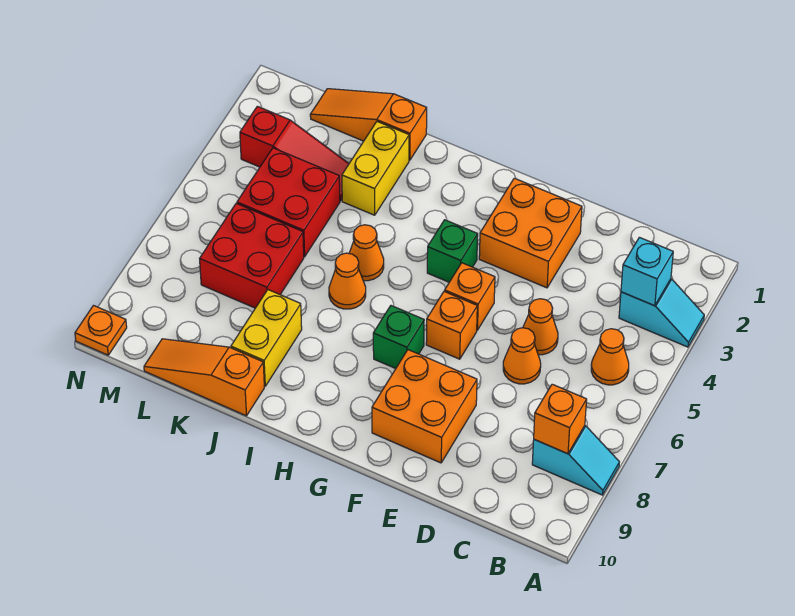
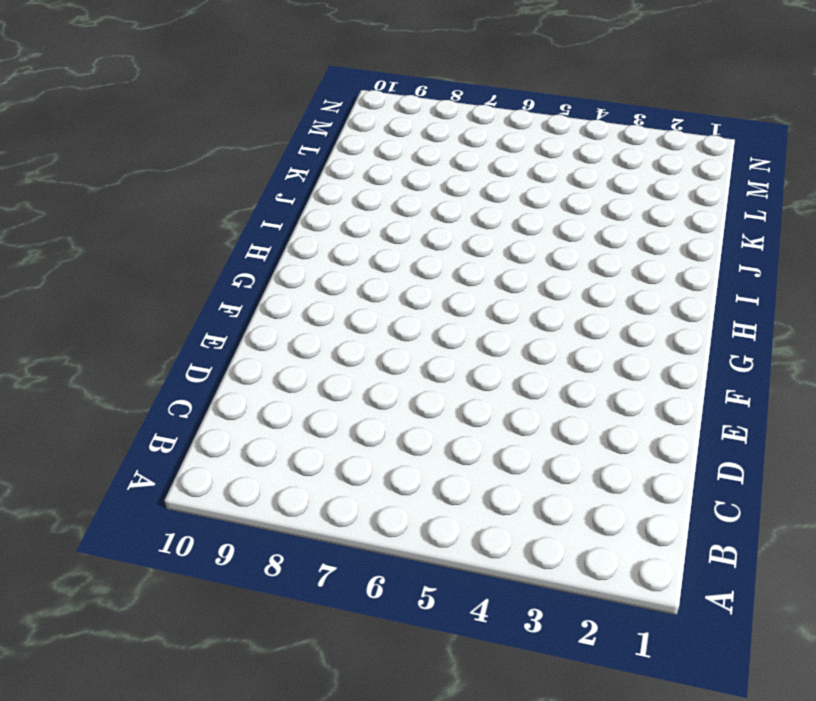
none -> cyan 1x2 slope [619,279,704,347]
none -> cyan 1x2 slope [532,426,619,495]
none -> orange 1x1 cone [591,329,629,385]

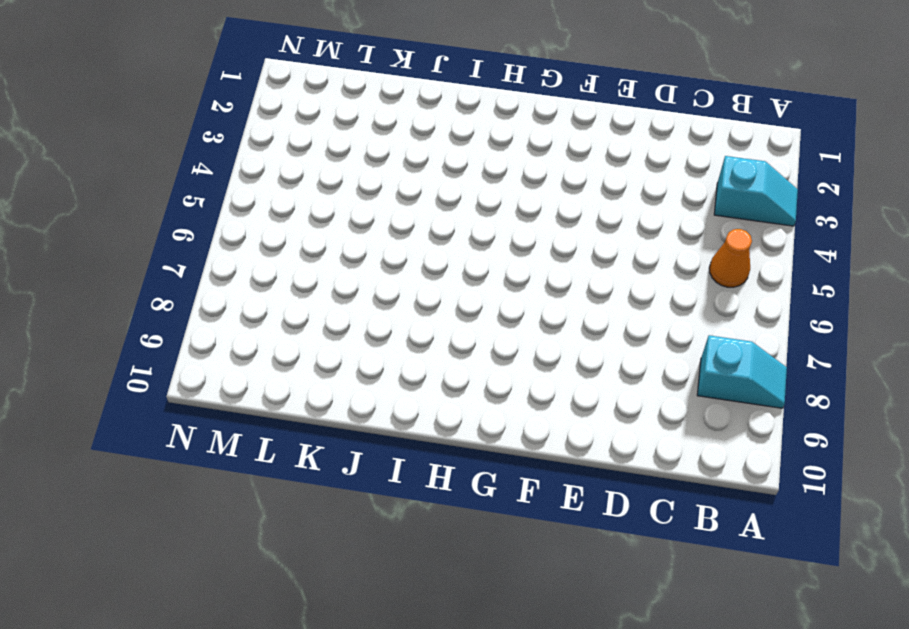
none -> orange 1x1 cone [523,299,558,355]
none -> orange 1x1 cone [503,328,541,384]
none -> orange 2x2 brick [479,178,582,288]

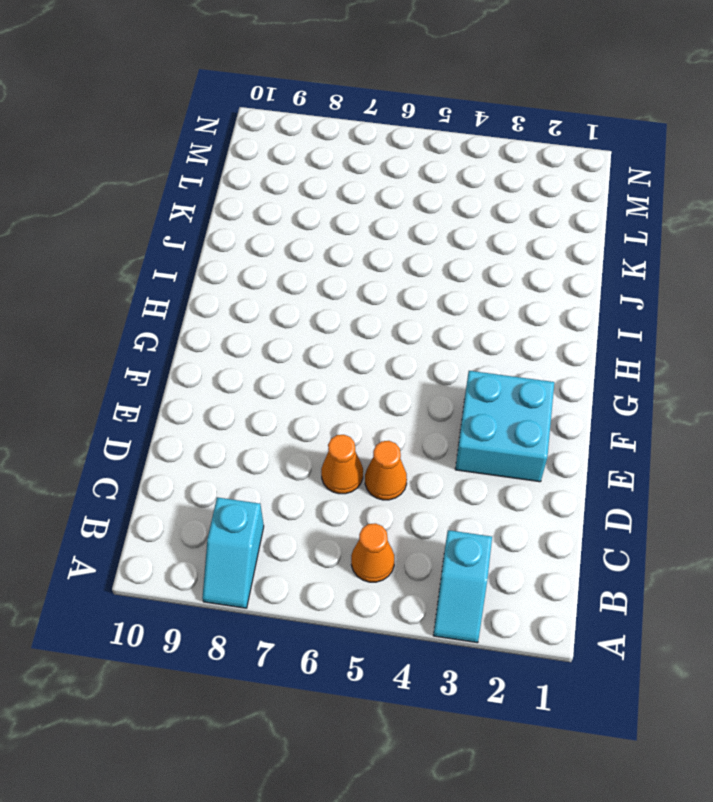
cyan 2x2 brick [455,371,554,482] -> orange 2x2 brick [479,178,582,288]
none -> orange 2x2 brick [372,350,477,463]
none -> orange 1x1 brick [445,263,495,330]
none -> orange 1x1 brick [426,291,477,359]

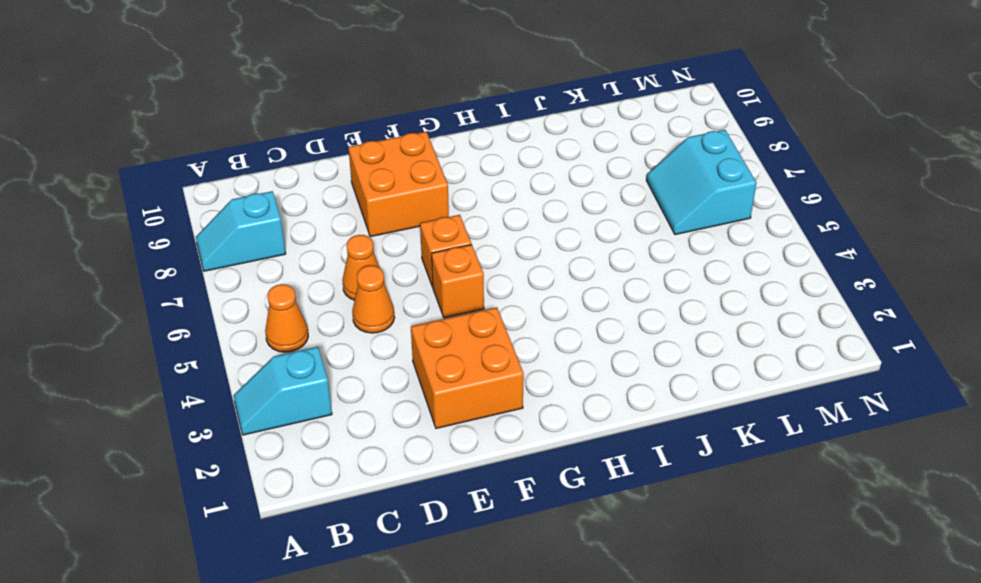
cyan 2x2 slope [646,130,756,235] -> red 2x2 brick [200,203,304,308]
none -> green 1x1 brick [427,220,478,282]
none -> green 1x1 brick [373,306,424,369]
none -> orange 1x1 cone [349,225,384,281]

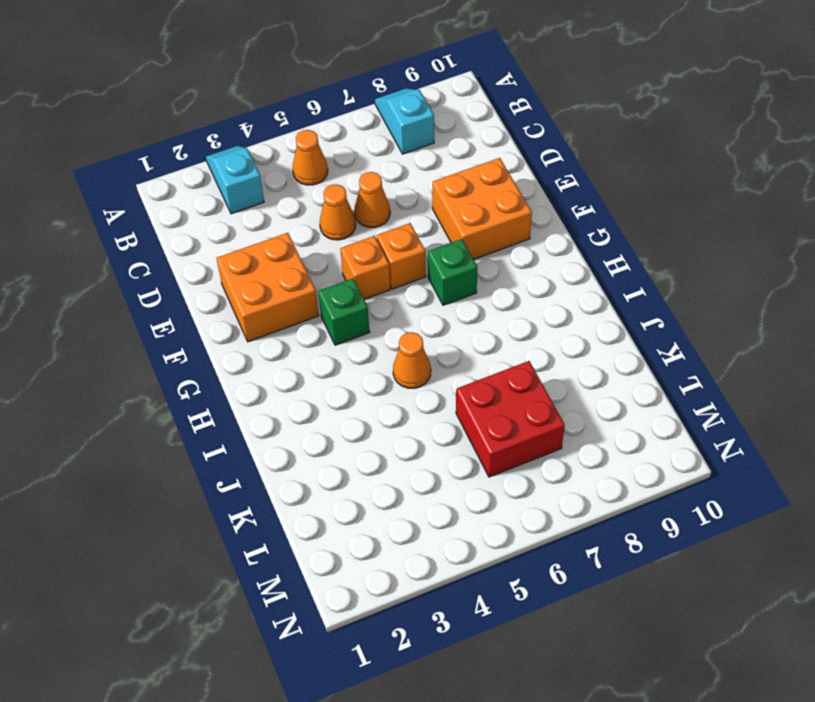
none -> orange 1x1 cone [329,253,366,309]
none -> orange 1x3 slope [310,89,427,160]
none -> yellow 1x2 brick [342,122,409,215]

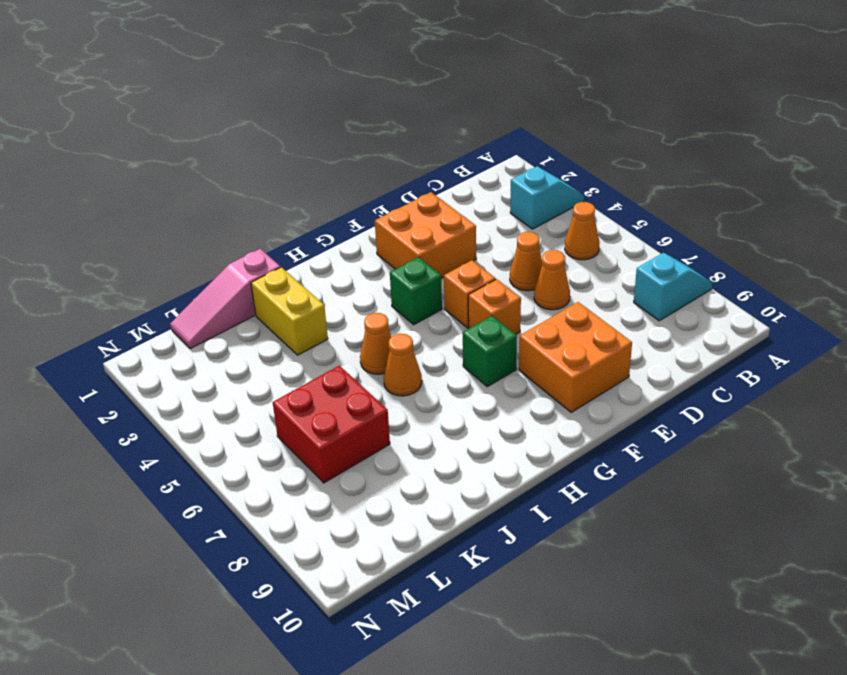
pink 1x3 slope [170,249,281,349] -> orange 1x3 slope [310,89,427,160]
none -> yellow 1x2 brick [231,290,302,386]
none -> orange 1x3 slope [144,339,264,416]
none -> red 1x3 slope [240,106,349,201]

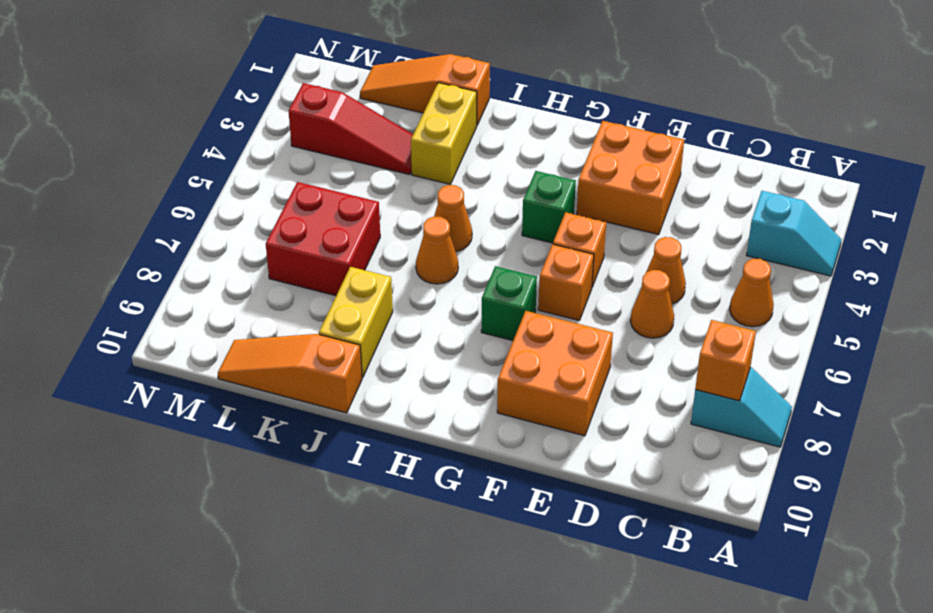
none -> red 2x2 brick [237,148,340,257]
none -> orange 1x1 plate [75,306,127,355]
none -> cyan 1x1 brick [621,237,673,306]

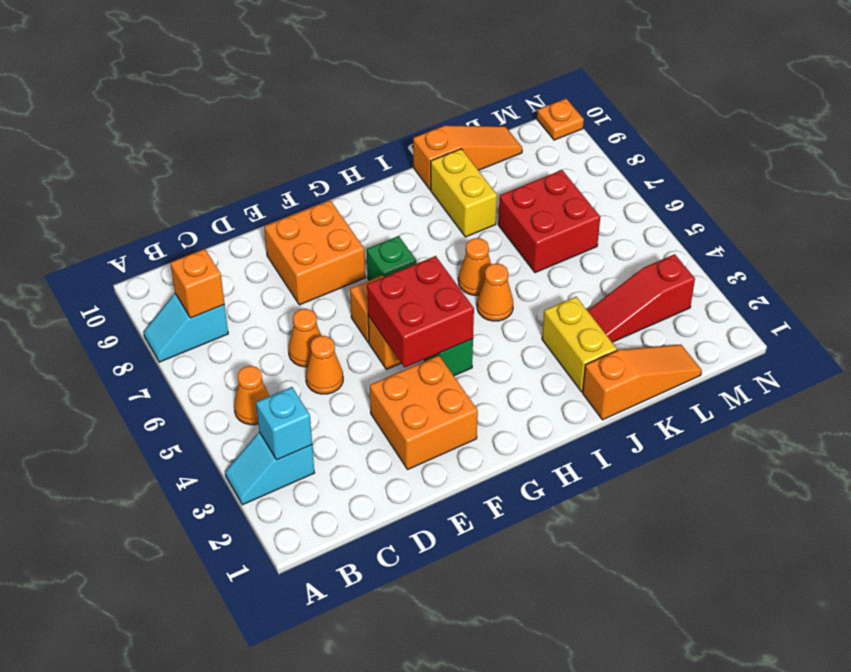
red 2x2 brick [367,256,474,368] -> red 2x2 brick moved to [237,148,340,257]

